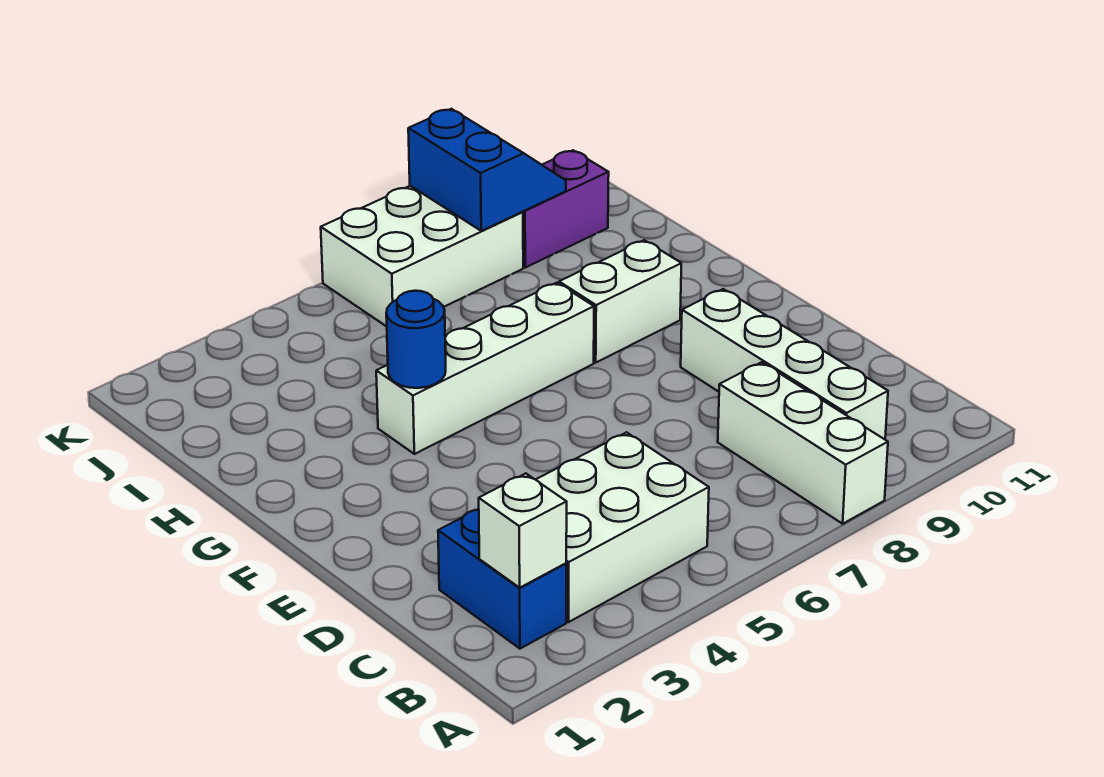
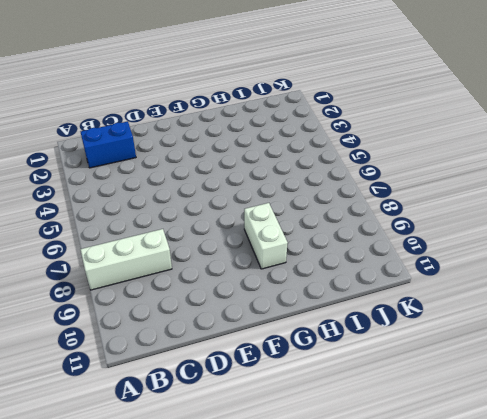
none -> white 2x3 brick [536,432,709,622]
none -> white 1x4 brick [681,289,888,439]

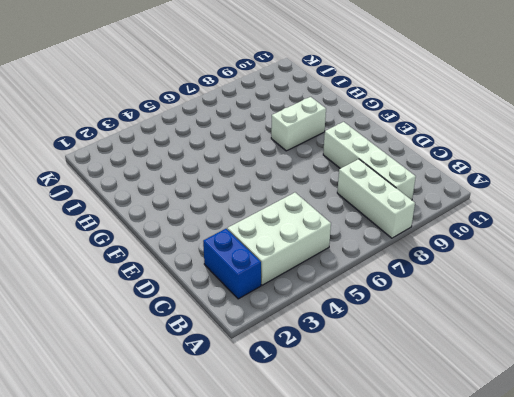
none -> white 1x4 brick [376,283,594,454]
none -> white 2x3 brick [321,186,523,327]

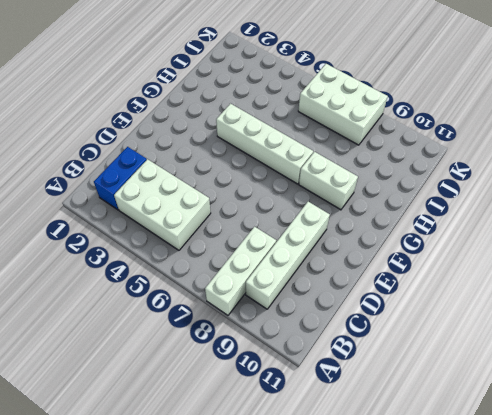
none -> purple 1x2 brick [523,150,609,267]
none -> white 1x1 brick [479,473,567,588]

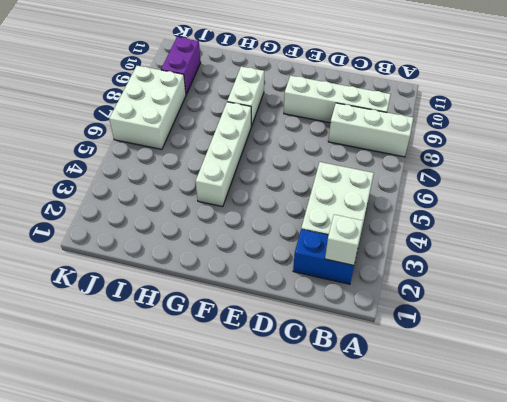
none -> blue 1x1 round brick [386,291,446,388]
none -> blue 2x2 slope [408,109,566,231]

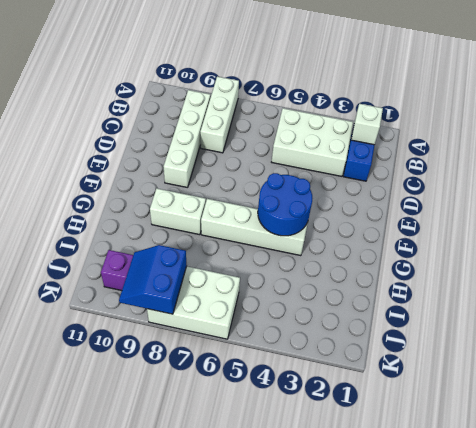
blue 2x2 round brick [258,173,312,236] -> blue 1x1 round brick [386,291,446,388]

